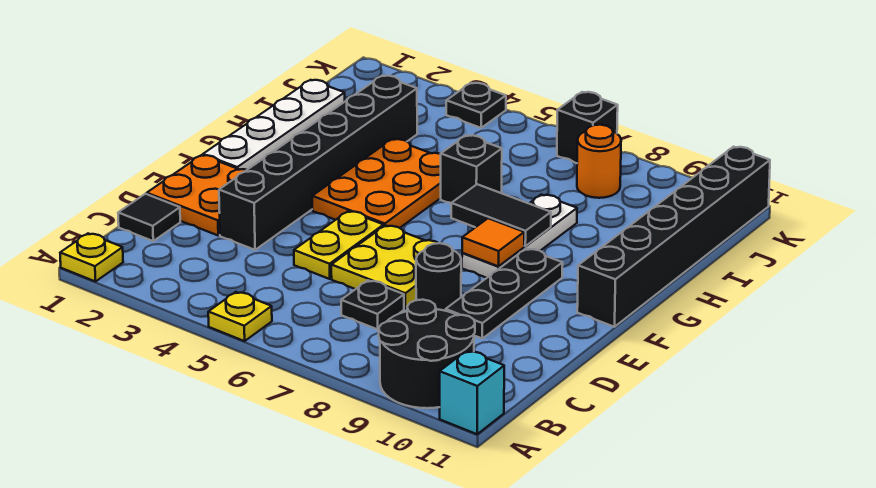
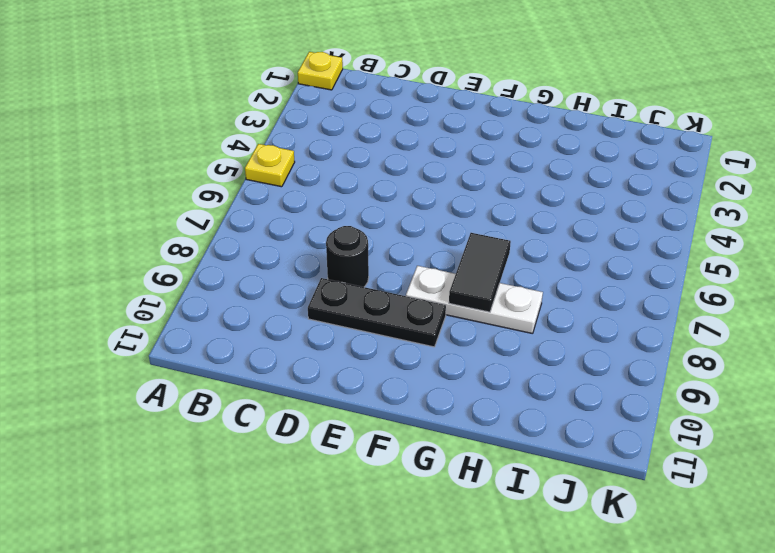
none -> black 2x2 round brick [379,300,475,408]
none -> cyan 1x1 brick [440,351,504,434]
none -> black 1x1 tile [118,194,180,241]

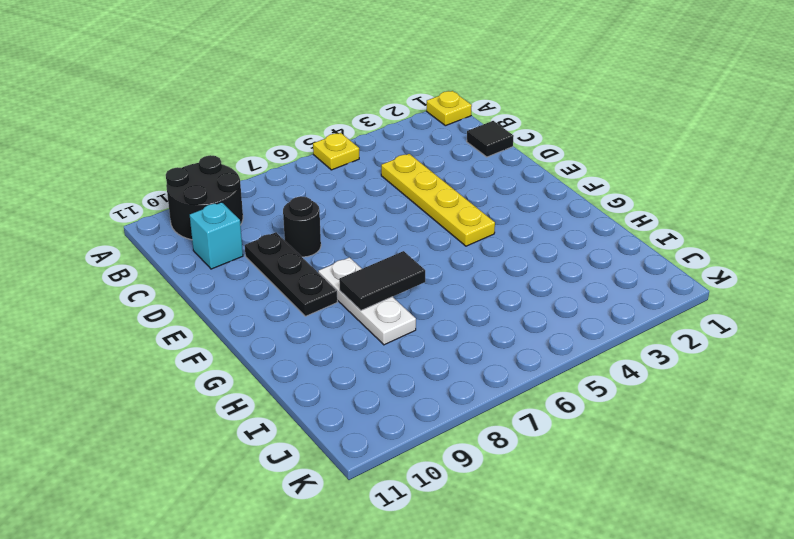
yellow 1x4 plate [381,154,495,246] -> orange 2x3 plate [312,139,441,228]
cyan 1x1 brick [190,202,243,269] -> cyan 1x1 brick moved to [440,351,504,434]
none -> black 1x1 plate [341,280,404,329]
none -> orange 2x2 plate [147,155,246,235]
none -> black 1x6 brick [219,76,417,250]

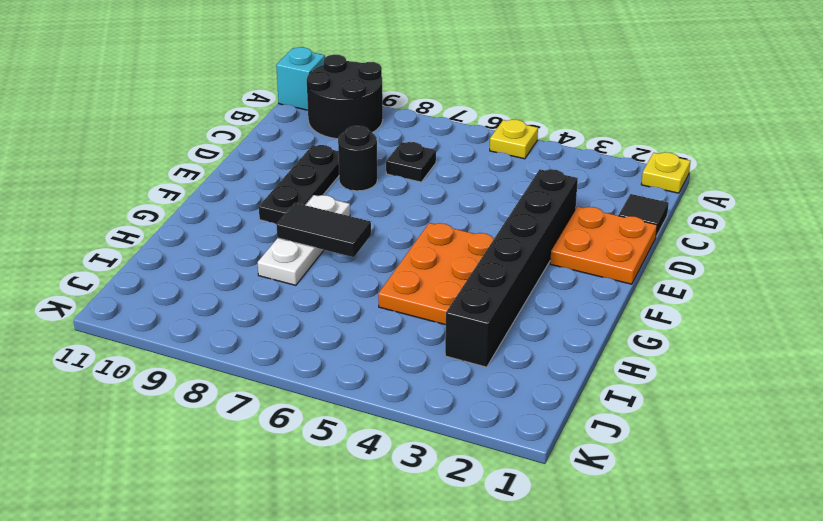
none -> yellow 1x2 plate [294,211,384,279]
none -> yellow 2x2 plate [331,225,459,308]
none -> white 1x4 plate [203,80,345,170]

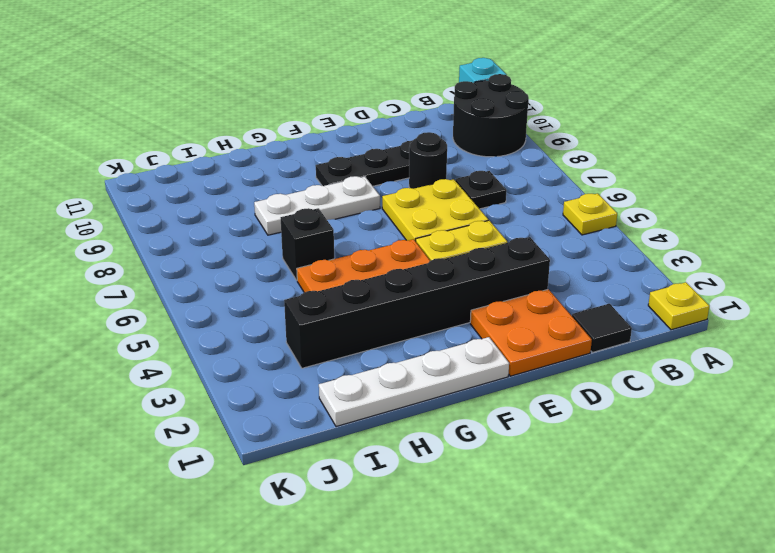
none -> black 1x6 brick [577,147,770,327]
none -> orange 1x1 round brick [577,125,621,198]
none -> black 1x1 plate [446,83,506,128]

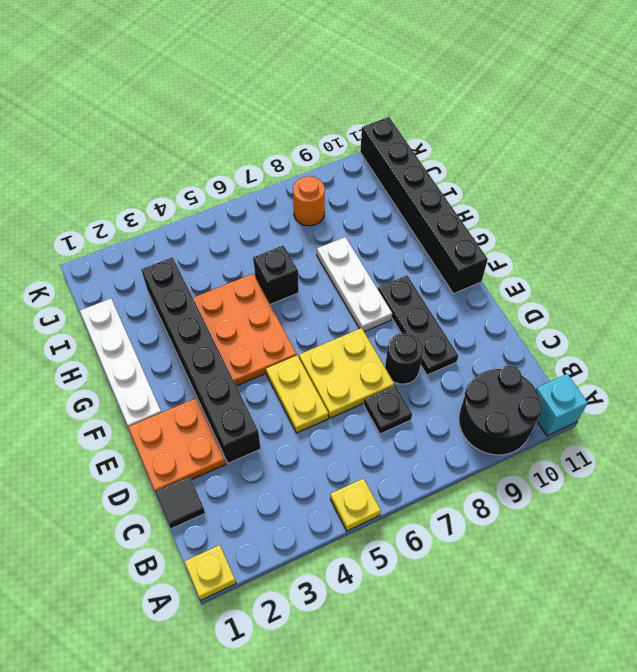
none -> black 1x1 plate [446,83,506,128]
none -> black 1x1 brick [557,92,618,163]
none -> orange 1x1 tile [462,218,524,266]

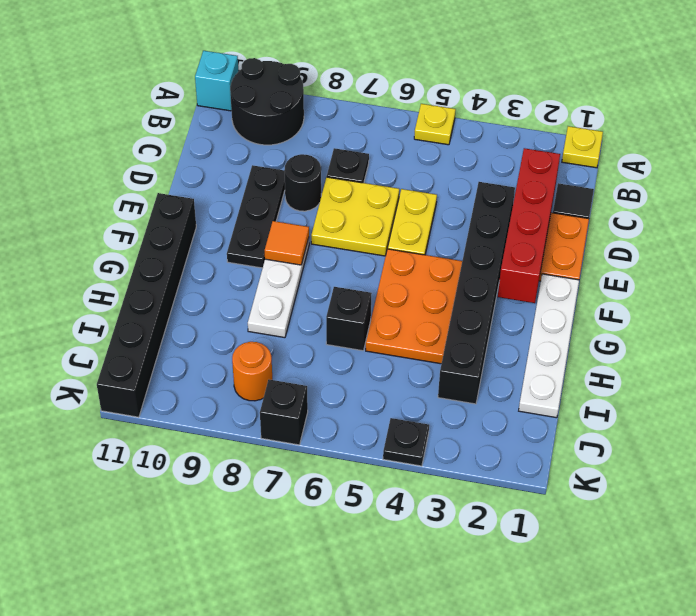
red 1x4 brick [498,148,560,303] -> none
none -> black 1x2 tile [451,184,551,246]

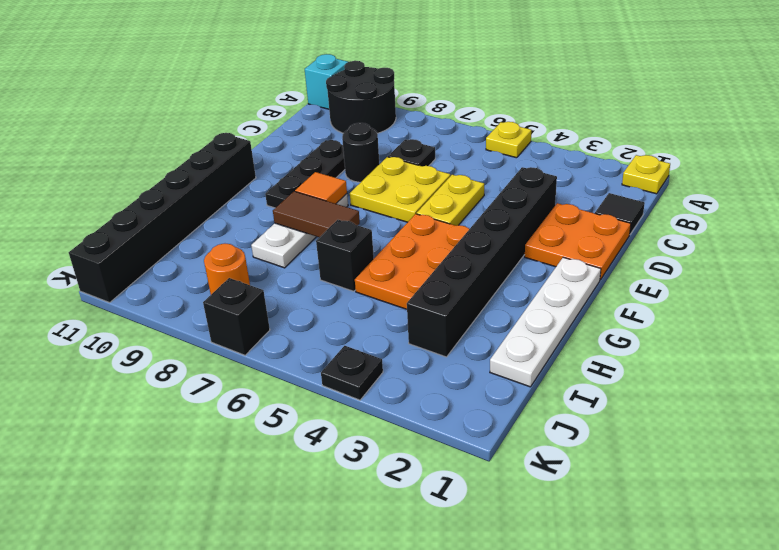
brown 1x2 tile [273,191,360,237] -> black 1x2 tile [451,184,551,246]

